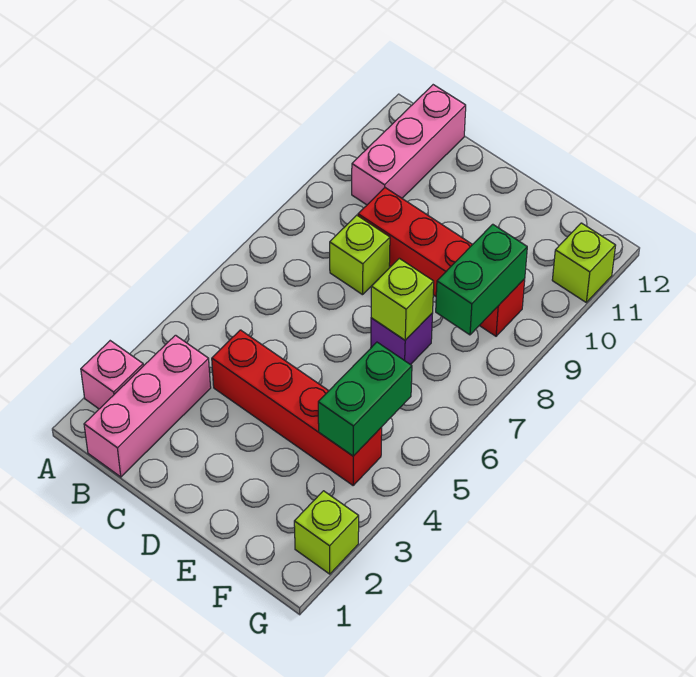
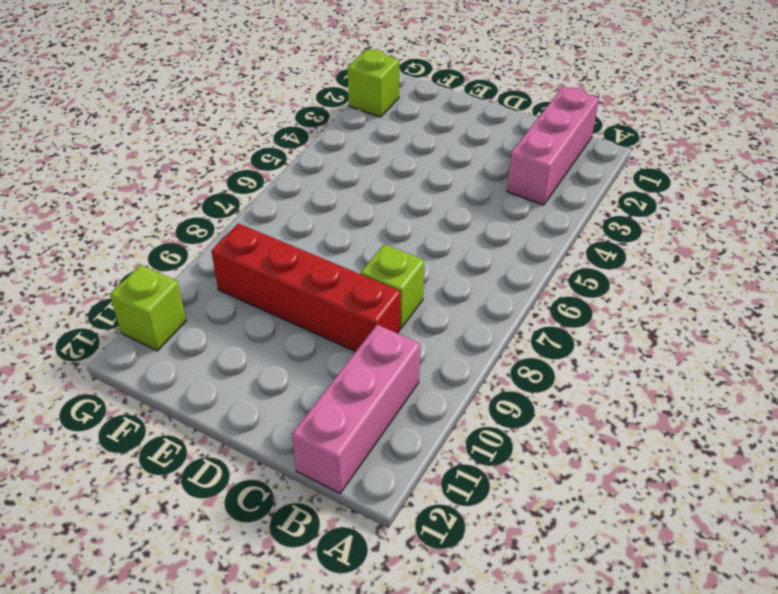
none -> pink 1x1 brick [81,341,143,409]
none -> red 1x4 brick [212,330,382,485]
none -> purple 1x1 brick [371,313,433,365]

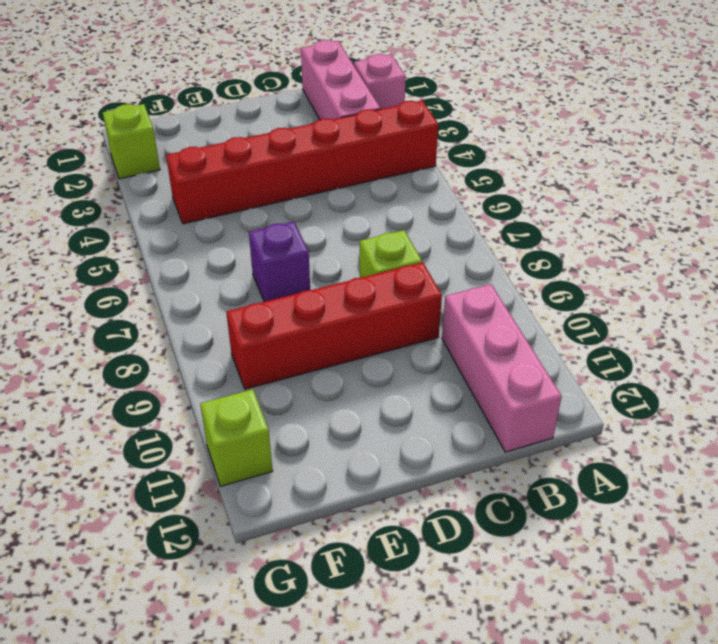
red 1x6 brick [166,101,438,224] -> red 1x4 brick [212,330,382,485]
none -> lime 1x1 brick [371,258,434,340]
none -> green 1x2 brick [318,342,412,456]
none -> green 1x2 brick [436,224,527,335]

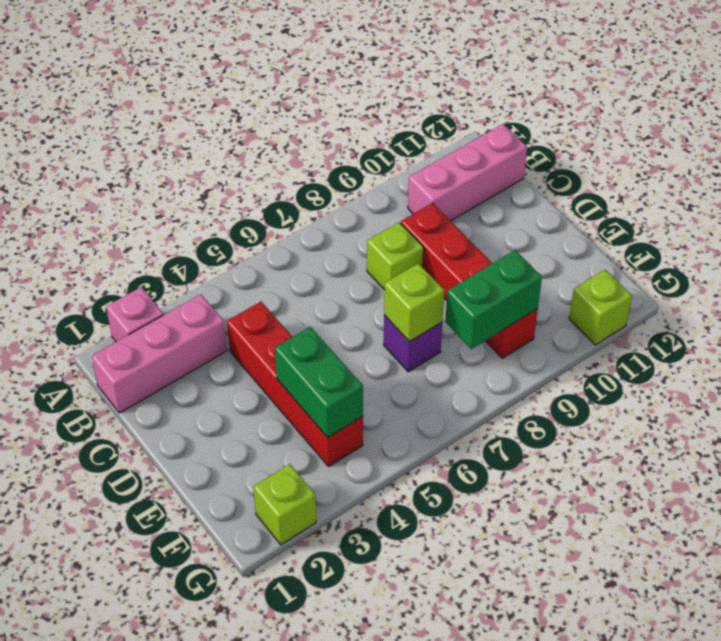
green 1x2 brick [275,327,363,437] -> green 1x2 brick turned to [318,342,412,456]

